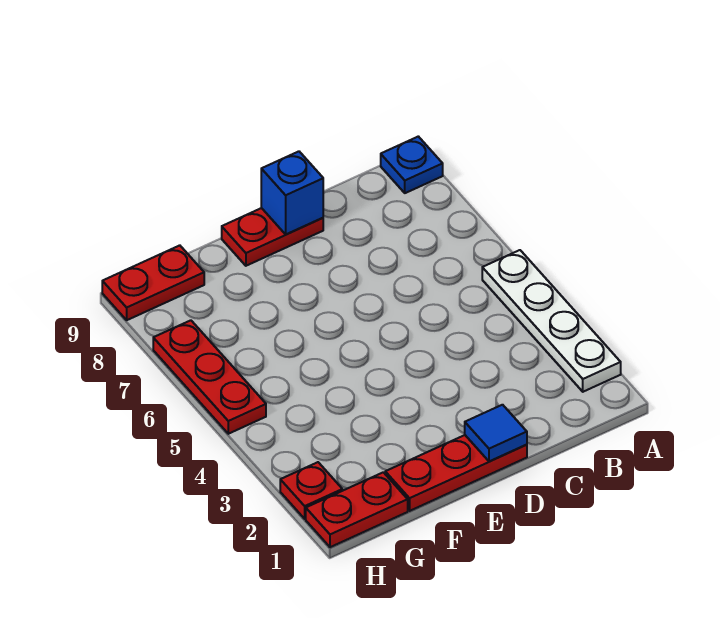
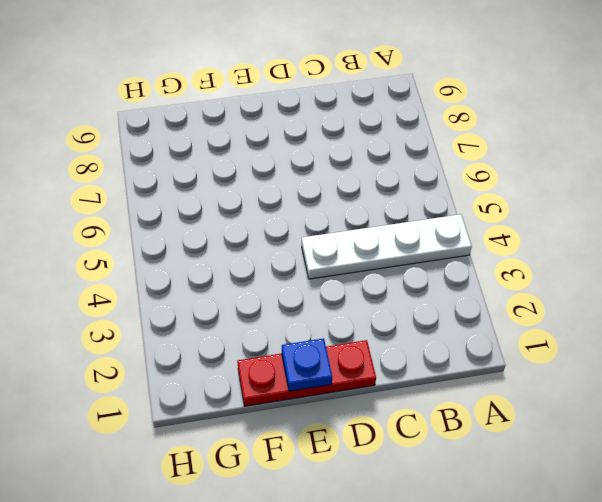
white 1x4 plate [302,214,472,279] -> white 1x4 plate turned to [482,250,621,392]
blue 1x1 plate [282,338,332,391] -> blue 1x1 plate moved to [381,136,443,193]
none -> red 1x2 plate [222,208,323,266]
none -> red 1x2 plate [306,472,408,547]

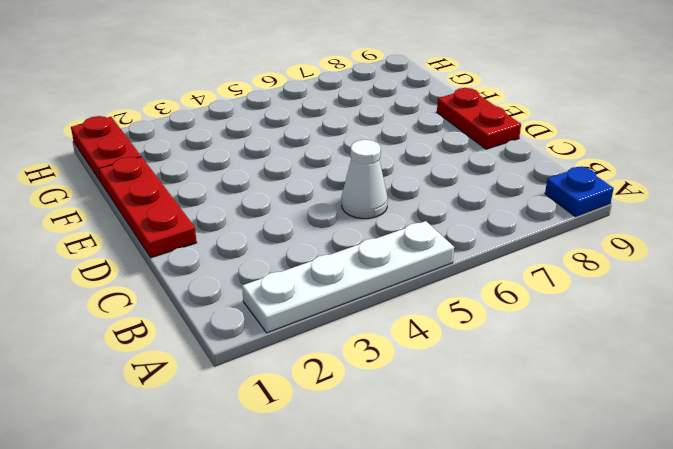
white 1x1 cone [342,140,388,219] -> none
none -> red 1x2 plate [102,245,204,320]
none -> red 1x1 plate [280,462,342,519]

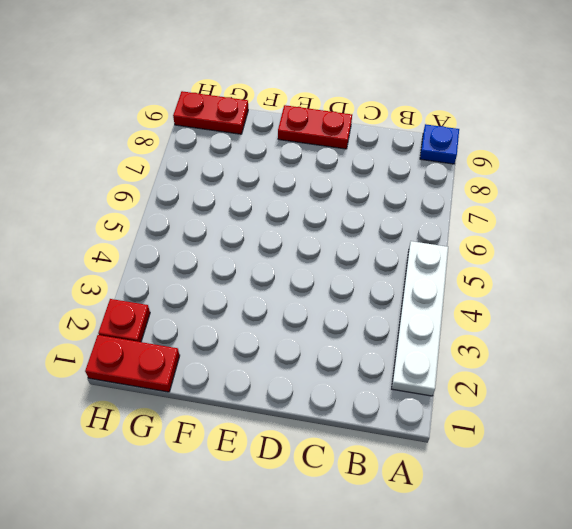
none -> red 1x3 plate [385,435,527,511]
none -> red 1x3 plate [153,320,266,434]

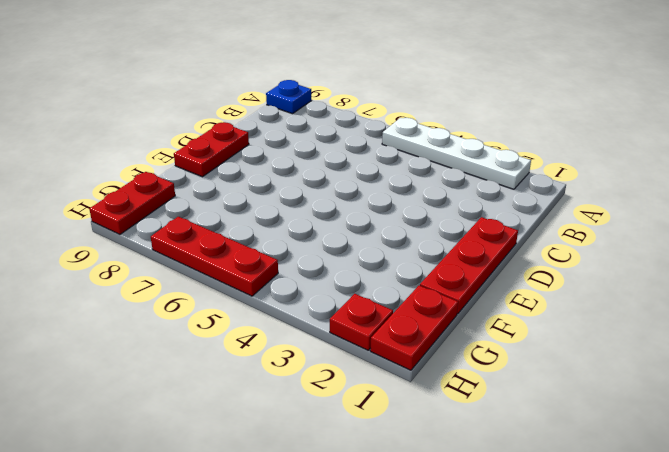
none -> blue 1x1 tile [465,405,527,462]
none -> blue 1x1 brick [261,151,323,234]

